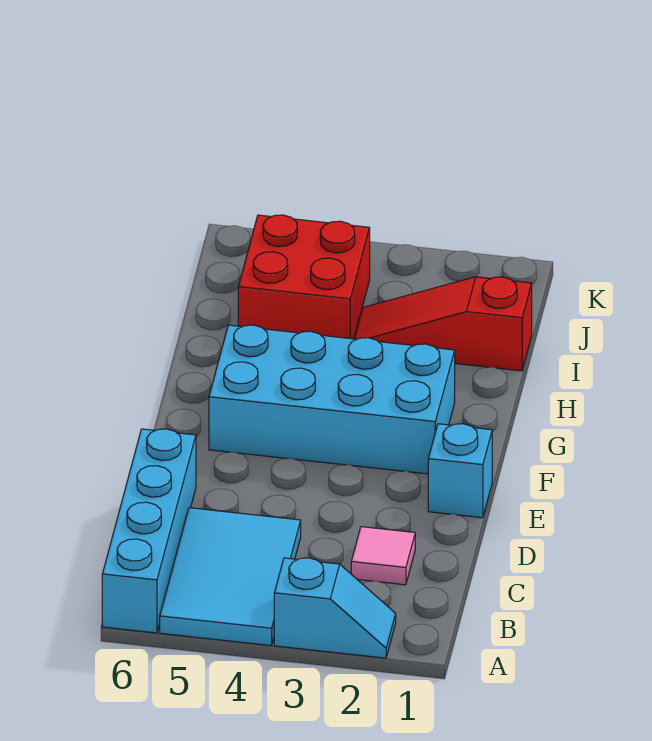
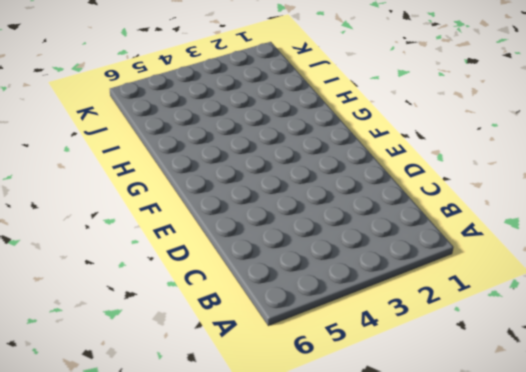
none -> cyan 1x2 slope [274,558,396,658]
none -> cyan 2x3 tile [160,508,301,646]

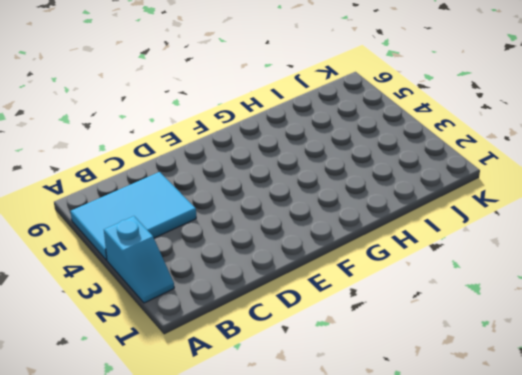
none -> cyan 1x4 brick [102,429,196,633]
none -> pink 1x1 tile [351,527,415,585]

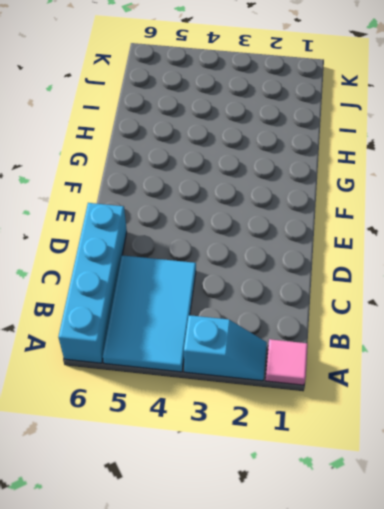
pink 1x1 tile [265,339,308,385] -> pink 1x1 tile moved to [351,527,415,585]
none -> cyan 1x1 brick [428,424,492,518]
none -> cyan 2x4 brick [209,325,455,474]

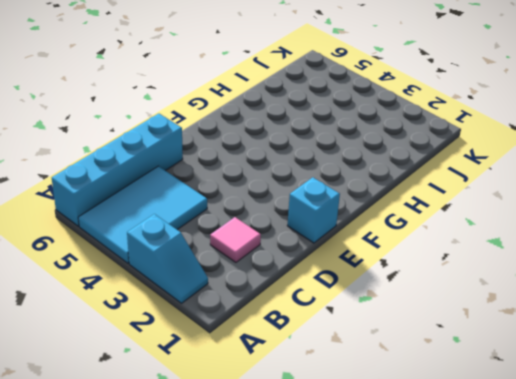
none -> cyan 2x4 brick [209,325,455,474]
none -> red 1x3 slope [354,277,532,371]

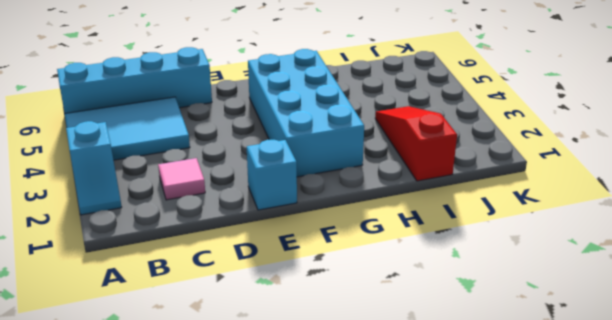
none -> red 2x2 brick [238,215,370,339]

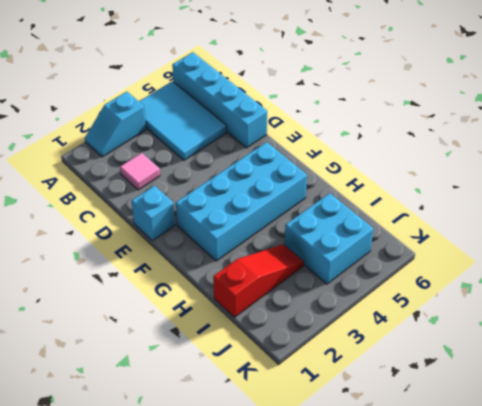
cyan 2x2 brick [285,193,373,284] -> red 2x2 brick [238,215,370,339]

